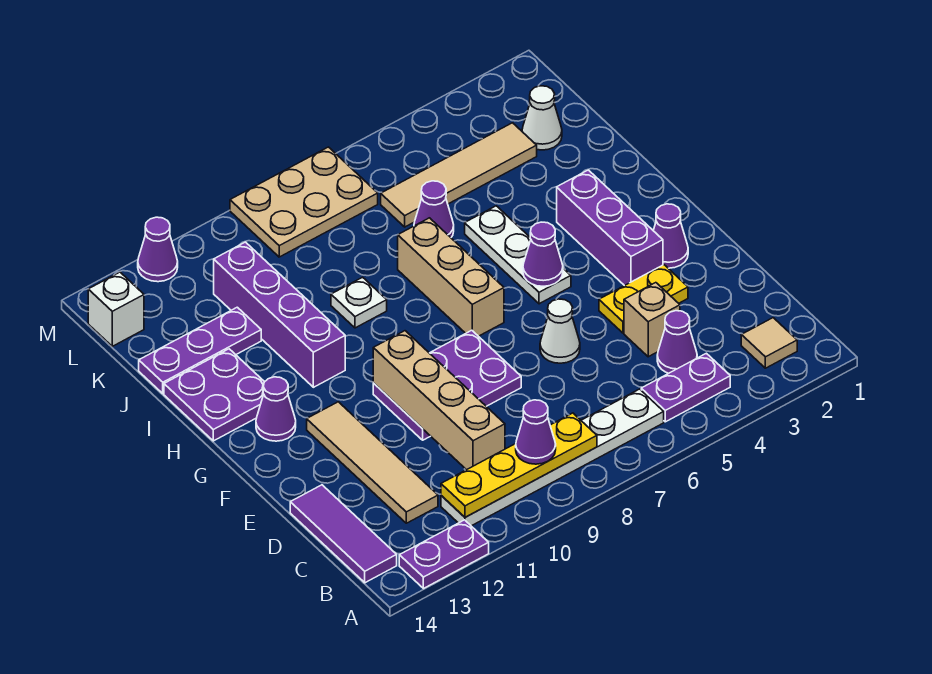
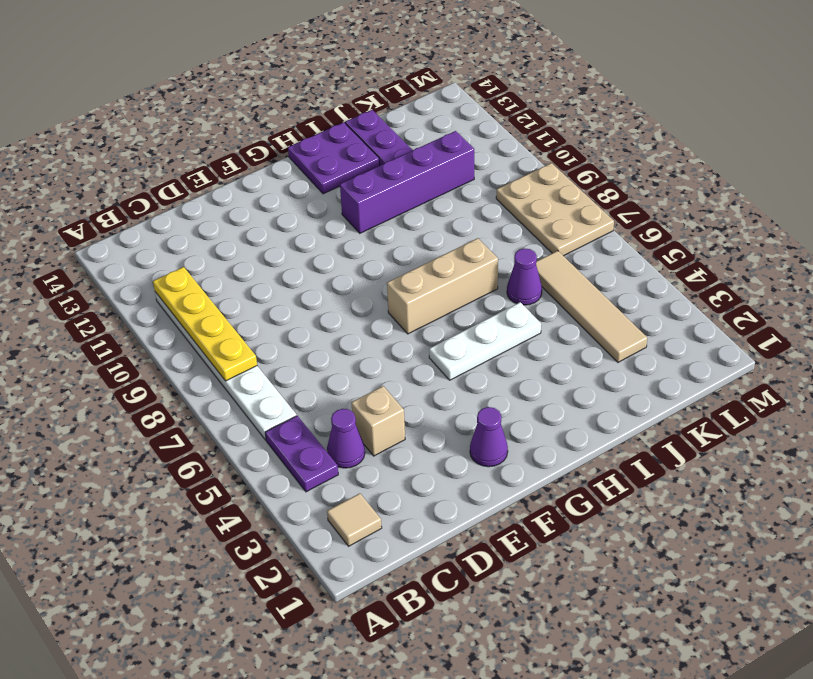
none -> purple 1x2 plate [399,520,489,589]
none -> purple 1x3 tile [290,485,397,583]
none -> tan 1x4 tile [307,402,438,523]
none -> yellow 1x2 plate [599,265,688,333]

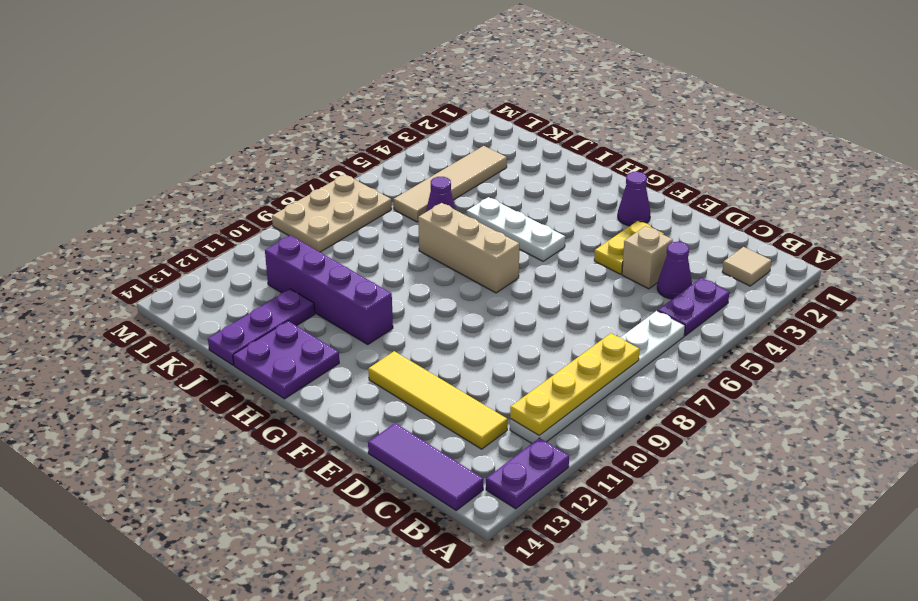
yellow 1x4 tile [368,351,507,449] -> tan 1x4 tile [307,402,438,523]
none -> white 1x1 cone [540,299,580,363]
none -> purple 2x3 plate [373,330,521,440]
none -> purple 1x3 brick [557,170,663,286]
none -> purple 1x1 cone [256,377,296,441]

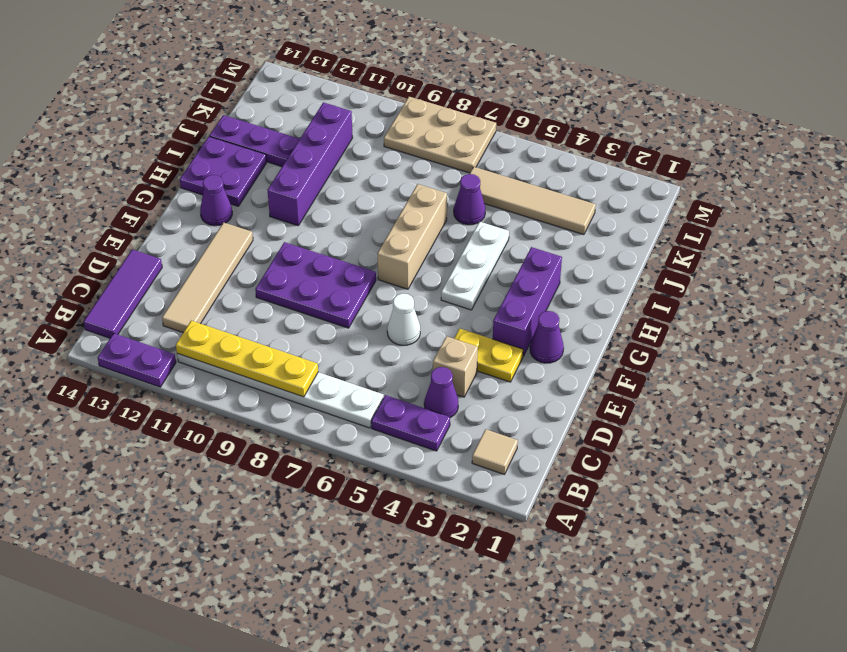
none -> white 1x1 plate [331,277,387,328]
none -> white 1x1 cone [522,86,562,150]
none -> white 1x1 brick [88,272,144,346]
none -> purple 1x1 cone [138,217,178,282]

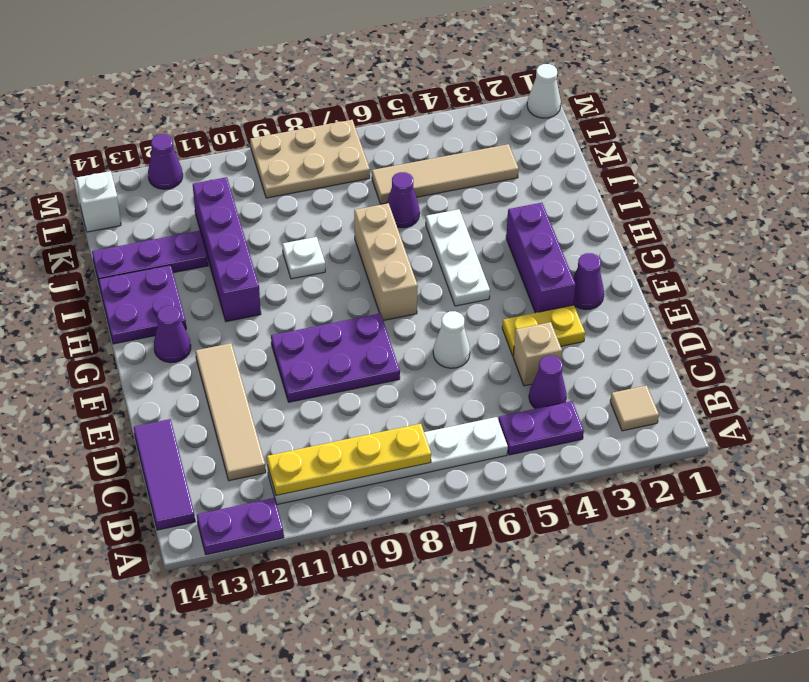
white 1x1 cone [527,64,561,118] -> white 1x1 cone moved to [522,86,562,150]
none -> tan 1x4 brick [373,331,505,470]
none -> purple 1x1 cone [523,222,563,286]
none -> purple 1x1 cone [516,400,556,464]

